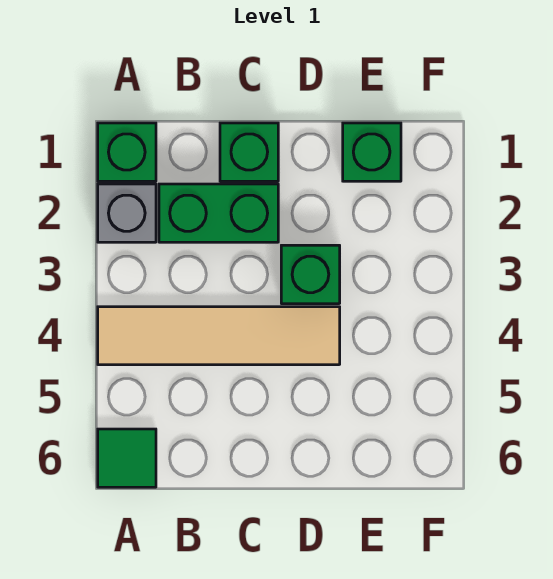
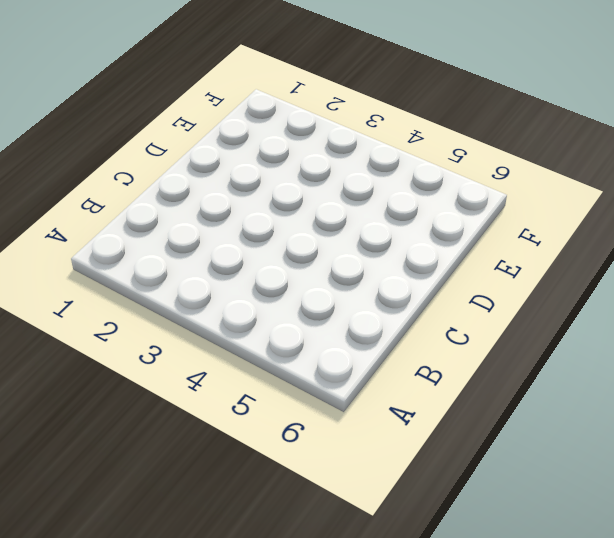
none -> green 1x1 brick [98,123,156,181]
none -> grey 1x1 brick [98,184,156,242]

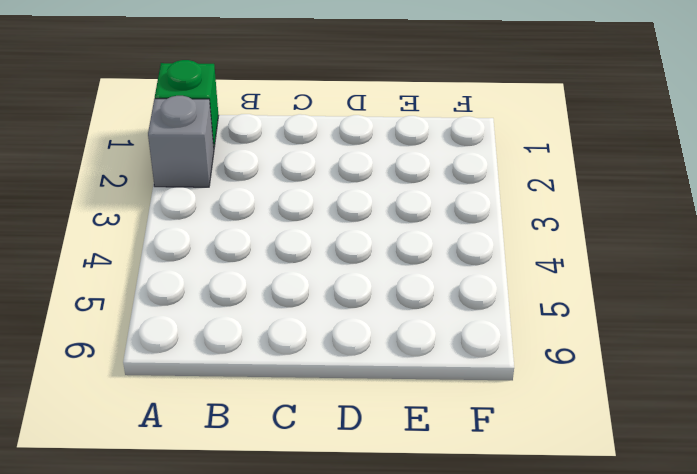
none -> tan 1x4 tile [98,307,340,365]
none -> green 1x1 tile [98,429,156,487]

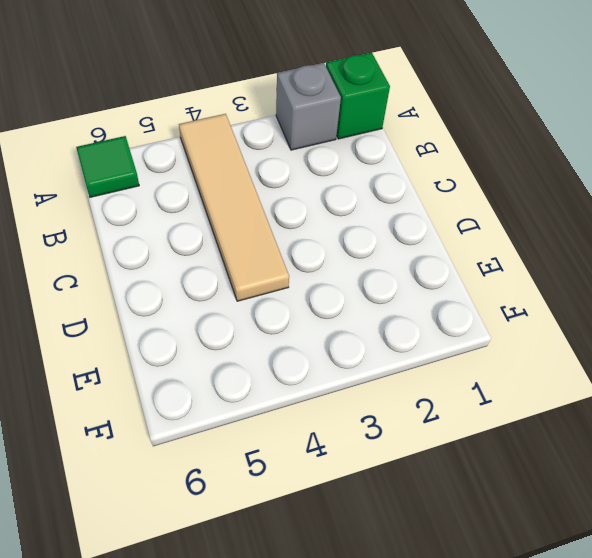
none -> green 1x2 brick [159,184,278,242]
none -> green 1x1 brick [220,123,278,181]

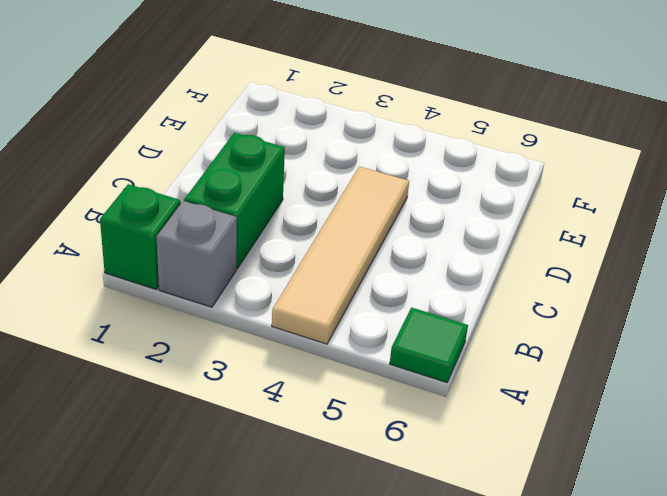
none -> green 1x1 brick [220,123,278,181]
none -> green 1x1 brick [281,245,340,304]

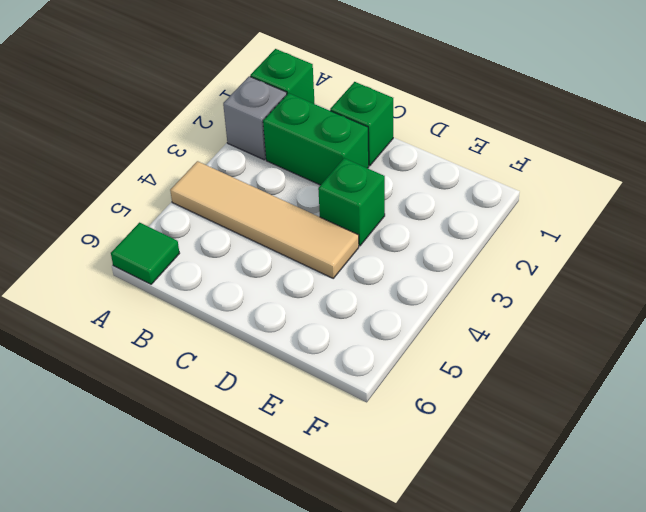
none -> green 1x1 brick [343,123,401,181]

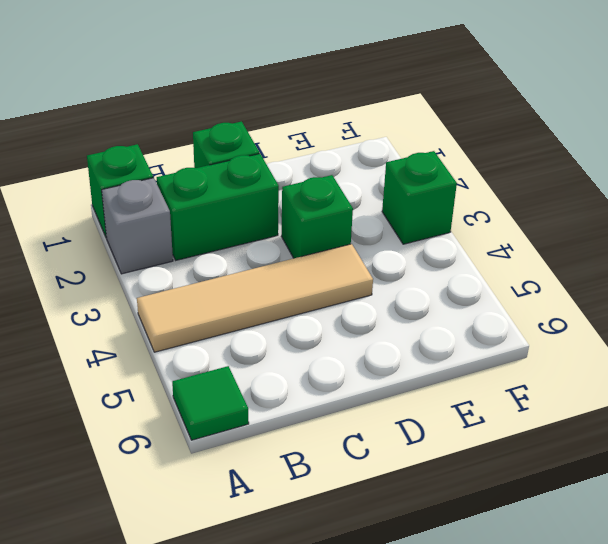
green 1x1 brick [382,151,457,244] -> green 1x1 brick moved to [343,123,401,181]

